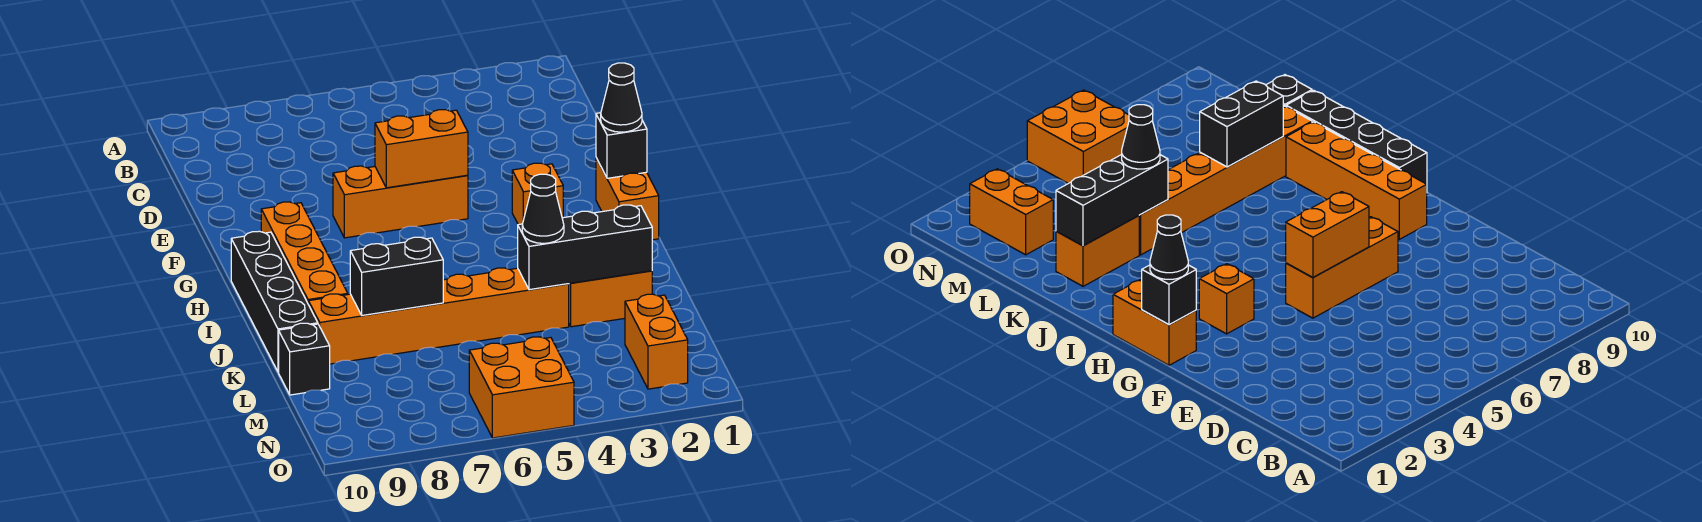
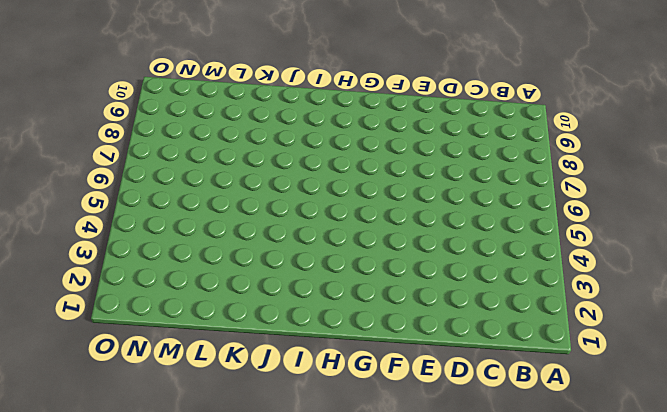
none -> orange 1x3 brick [333,166,468,238]
none -> orange 1x2 brick [596,158,659,240]
none -> orange 1x1 brick [512,163,563,225]

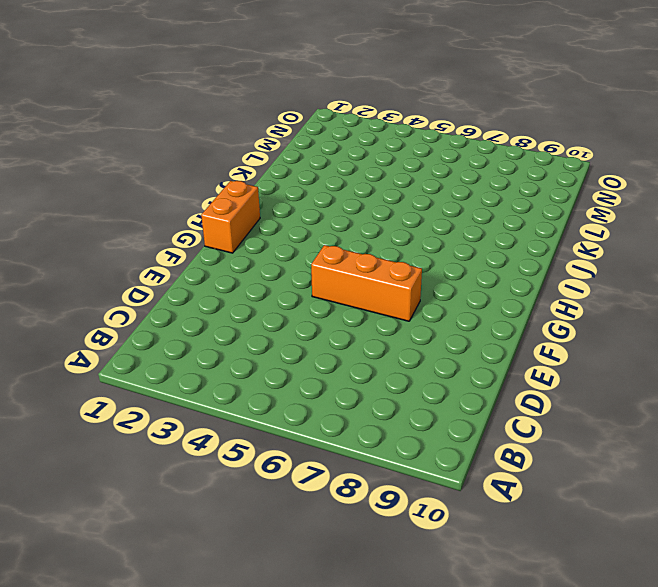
none -> orange 1x1 brick [512,163,563,225]
none -> orange 1x4 brick [261,202,348,305]
none -> black 1x4 brick [231,231,318,372]

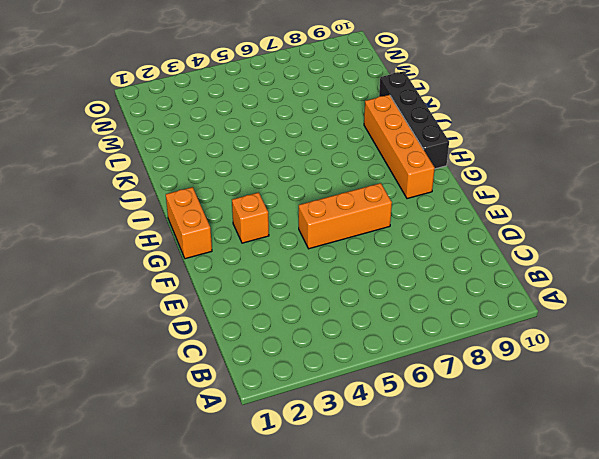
none -> orange 1x2 brick [569,271,652,327]
none -> orange 1x6 brick [309,268,569,364]
none -> black 1x1 brick [279,323,330,395]

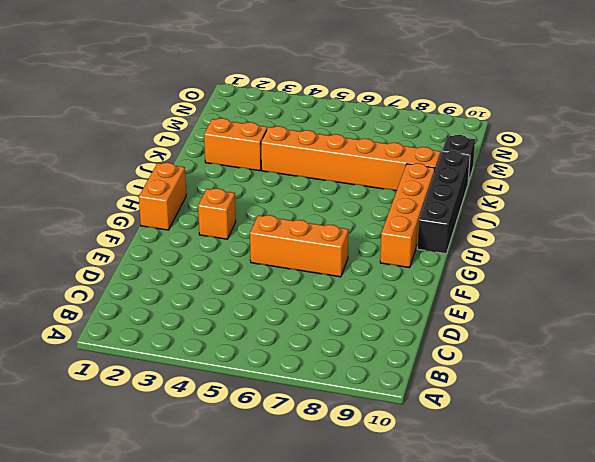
none -> orange 1x2 brick [625,294,688,389]
none -> orange 2x2 brick [469,337,574,438]
none -> orange 1x2 brick [375,110,468,188]

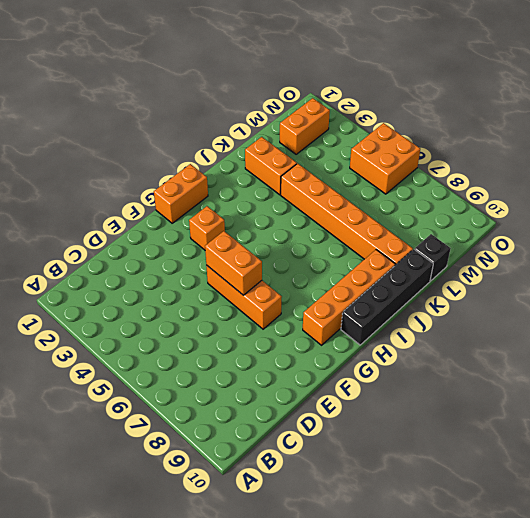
none -> black 1x1 brick [596,113,647,178]
none -> black 1x3 brick [518,205,652,290]
none -> black 1x2 brick [350,237,443,315]

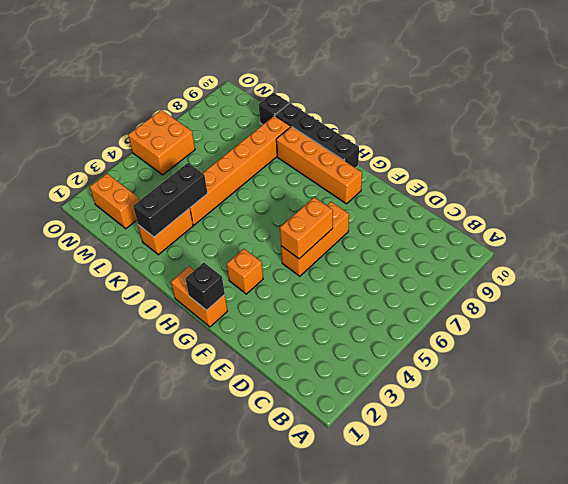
none -> black 1x2 brick [350,237,443,315]
none -> black 1x1 cone [601,63,642,132]
none -> black 1x1 cone [522,174,564,243]

